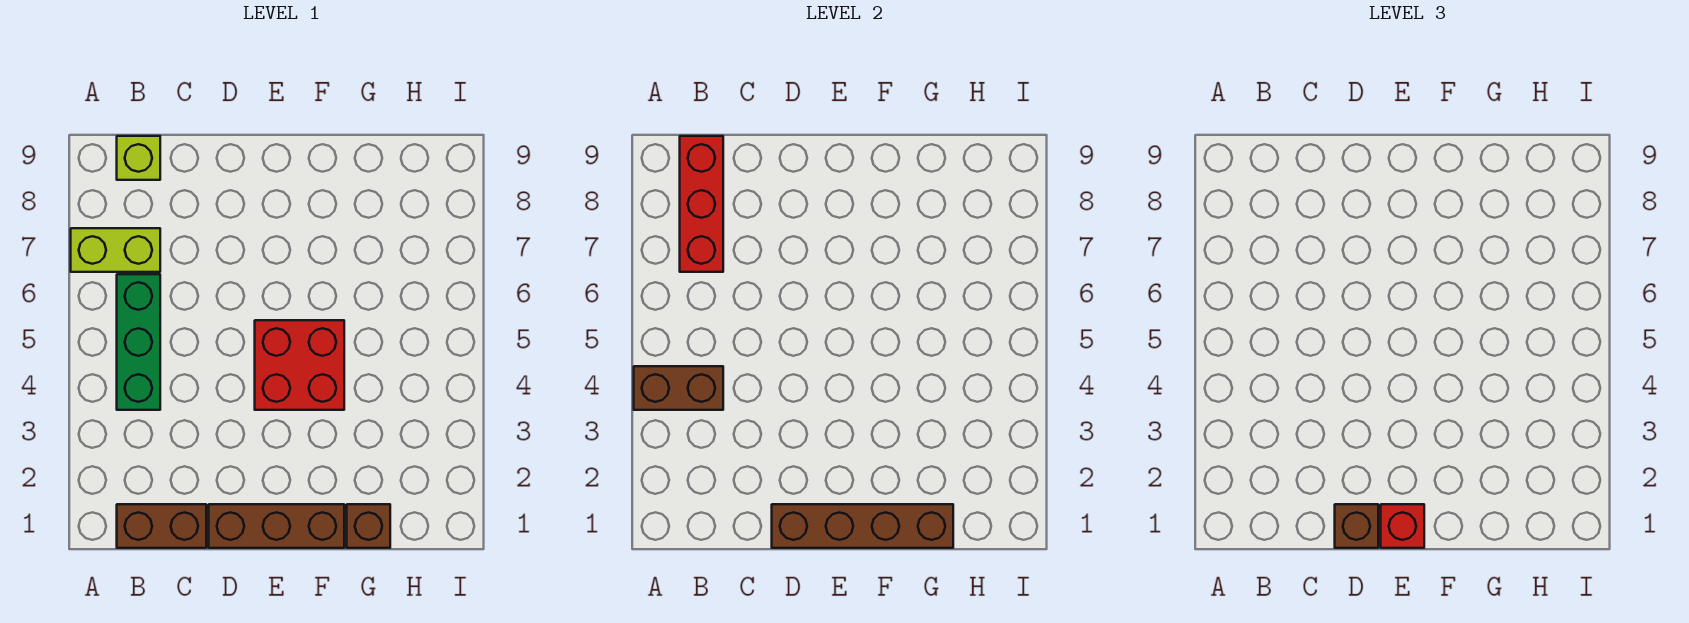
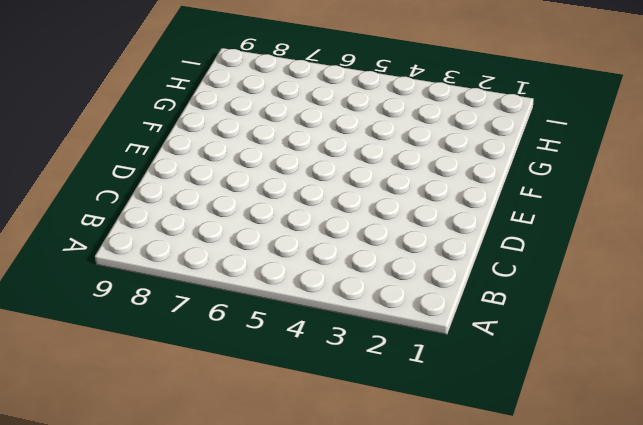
none -> lime 1x2 brick [71,228,160,272]
none -> brown 1x2 brick [117,504,206,548]
none -> green 1x3 brick [117,274,160,410]

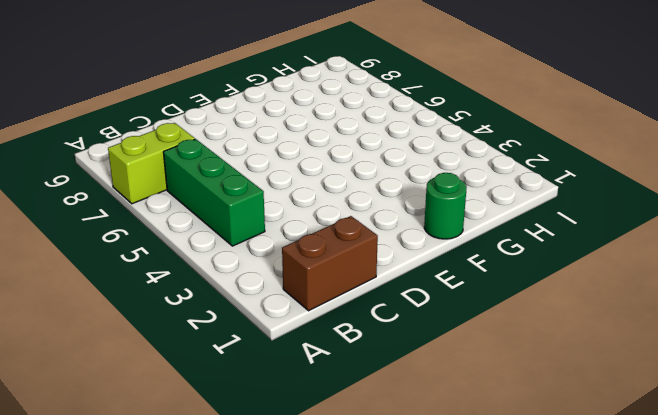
green 1x1 round brick [424,173,467,239] -> brown 1x3 brick [209,504,344,548]
none -> lime 1x1 brick [117,136,160,180]
none -> red 2x2 brick [255,320,344,410]
none -> brown 1x1 brick [347,504,390,548]

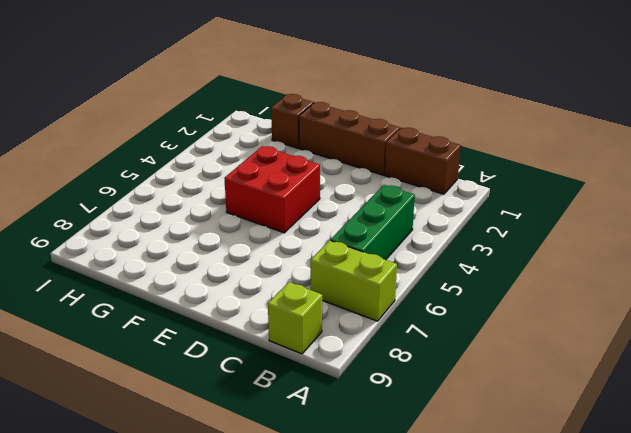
none -> brown 1x2 brick [634,366,723,410]
none -> red 1x3 brick [680,136,723,272]
none -> brown 1x4 brick [772,504,953,548]

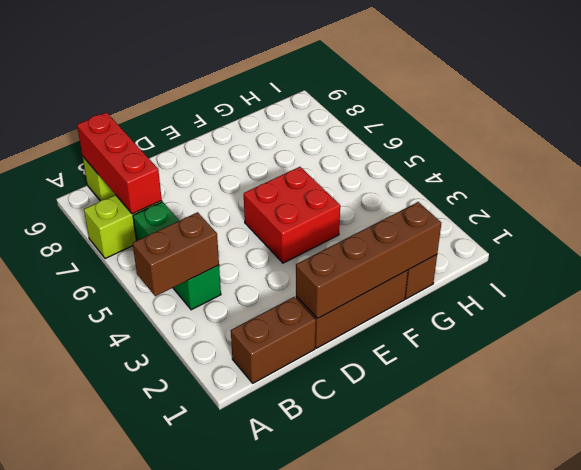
none -> brown 1x1 brick [1335,504,1378,548]
none -> red 1x1 brick [1381,504,1424,548]

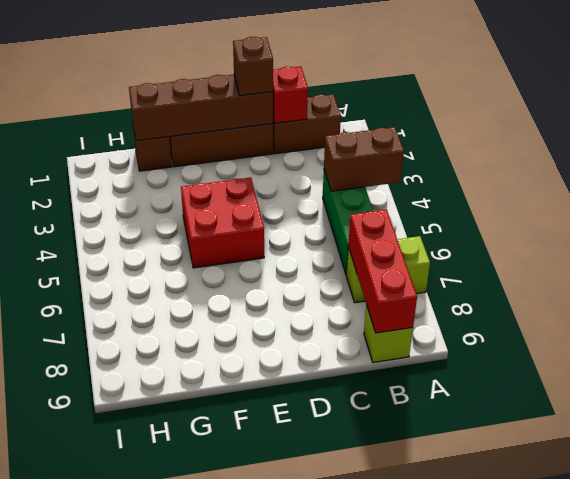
red 1x1 brick [273,66,308,123] -> red 1x1 brick moved to [1381,504,1424,548]

